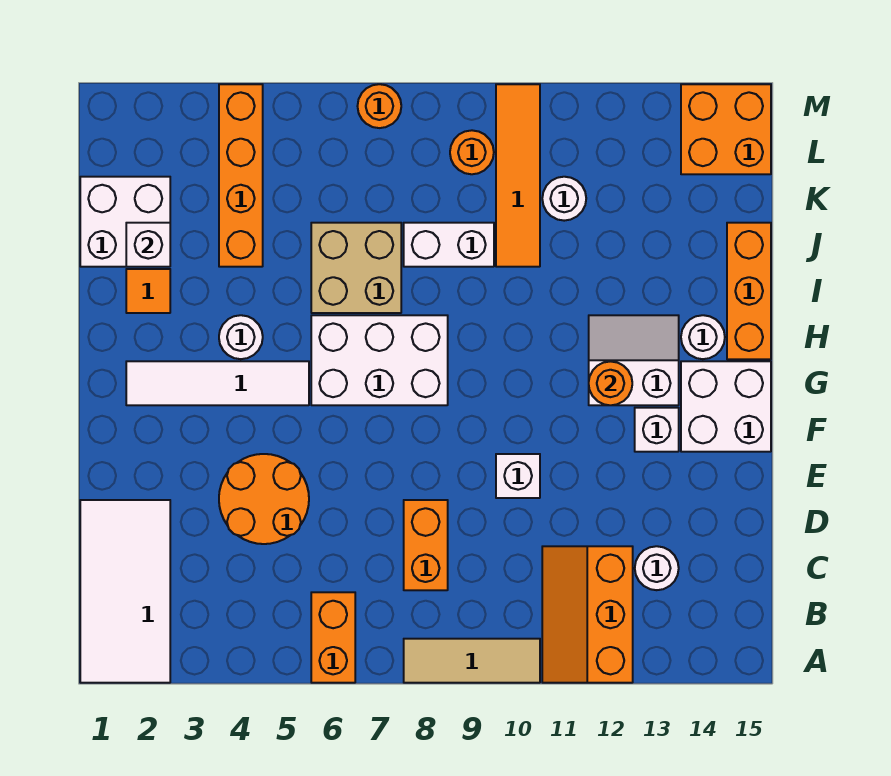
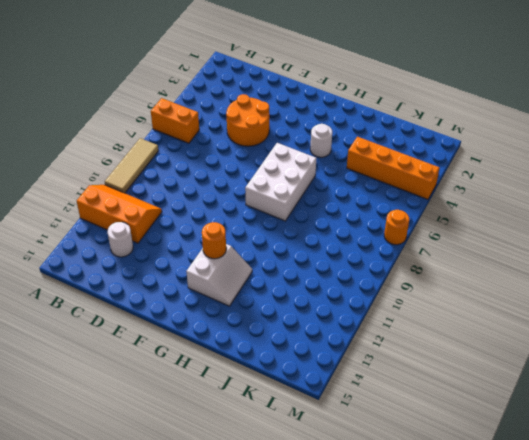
none -> white 2x4 tile [80,500,170,683]
none -> orange 1x2 brick [404,500,448,590]
none -> white 1x1 brick [496,454,540,498]

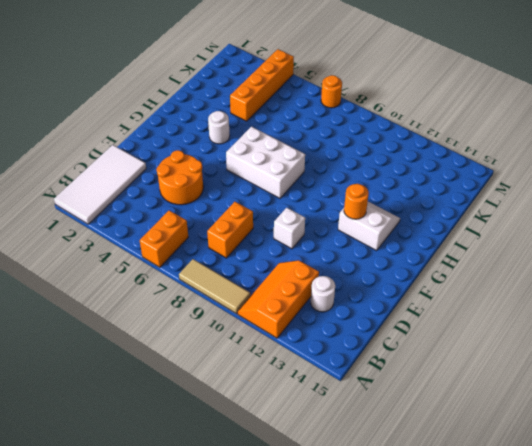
none -> white 1x1 brick [635,408,679,452]
none -> white 2x2 brick [681,361,771,452]
none -> white 1x4 tile [126,361,309,405]

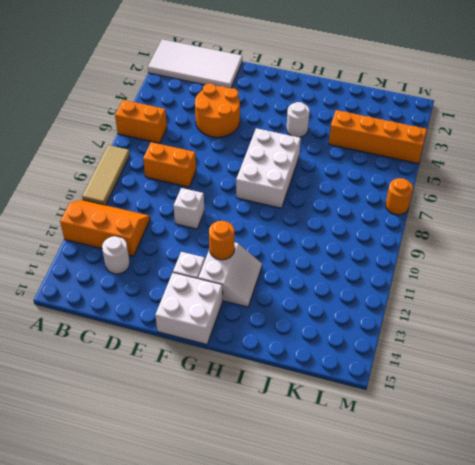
none -> white 1x4 tile [126,361,309,405]
none -> white 1x1 round brick [681,315,725,359]
none -> orange 1x3 brick [727,223,771,359]

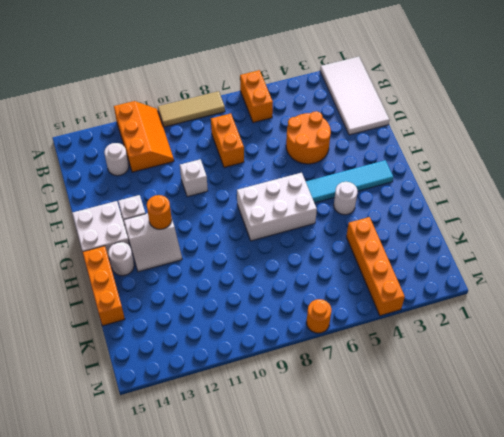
cyan 1x4 tile [306,160,393,203] -> white 1x4 tile [126,361,309,405]
none -> orange 1x1 tile [126,269,170,313]
none -> tan 2x2 brick [311,223,401,313]
none -> white 2x2 brick [80,177,170,267]

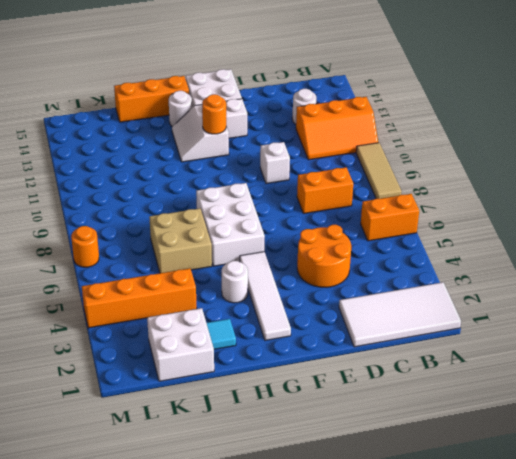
cyan 1x1 tile [207,319,236,349] -> orange 1x1 tile [126,269,170,313]
none -> white 1x2 brick [404,223,494,267]
none -> orange 1x4 tile [496,84,540,267]
none -> white 1x1 round brick [542,177,586,221]

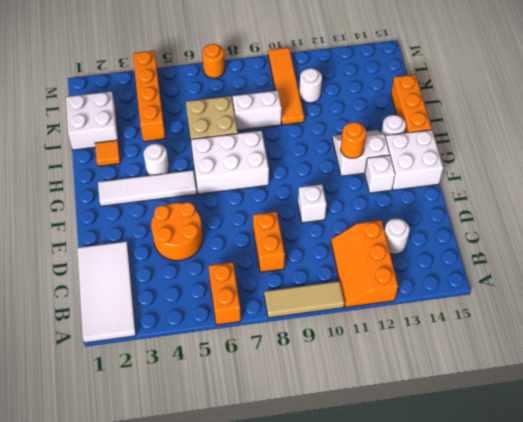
none -> orange 1x1 round brick [450,130,494,174]
none -> orange 2x2 brick [681,84,771,174]
none -> white 1x1 brick [126,223,170,267]

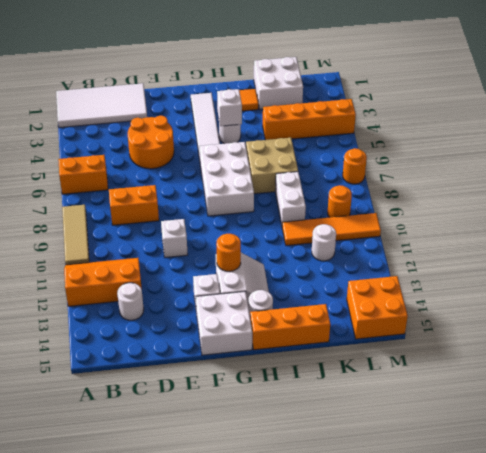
white 1x1 brick [217,89,242,126] -> white 1x1 brick moved to [126,223,170,267]

